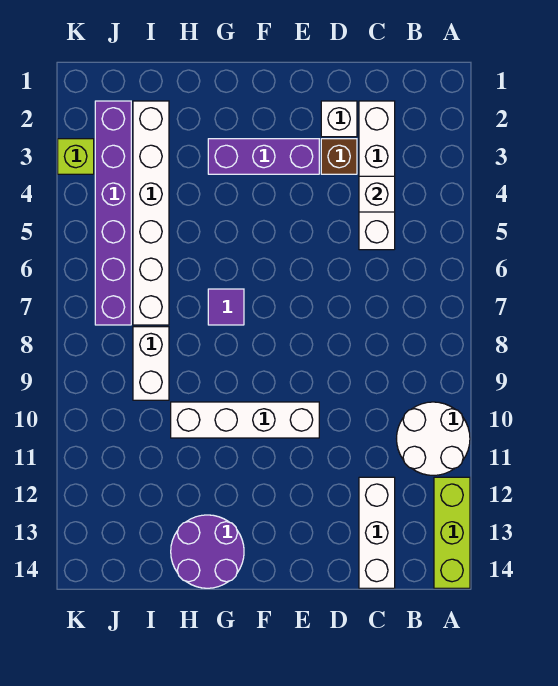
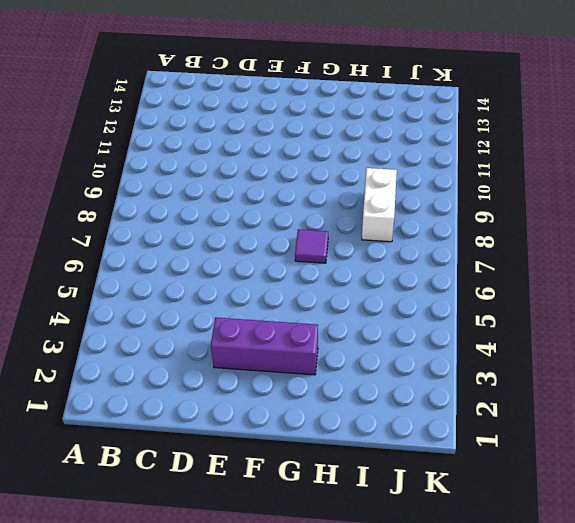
none -> white 2x2 round brick [397,402,470,475]
none -> lime 1x3 brick [434,477,470,588]
none -> white 1x4 brick [359,101,395,250]

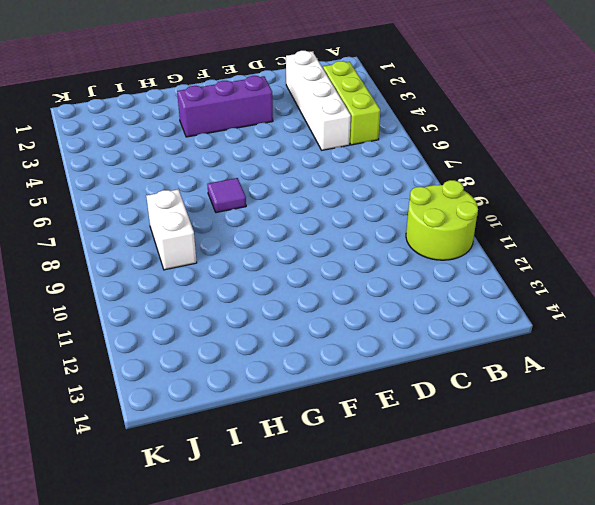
lime 2x2 round brick [406,180,478,260] -> white 2x2 round brick [397,402,470,475]
lime 1x3 brick [323,61,380,145] -> lime 1x3 brick moved to [434,477,470,588]
none -> white 1x3 brick [359,477,395,588]
none -> white 1x1 brick [321,101,357,137]
none -> brown 1x1 brick [321,139,357,174]

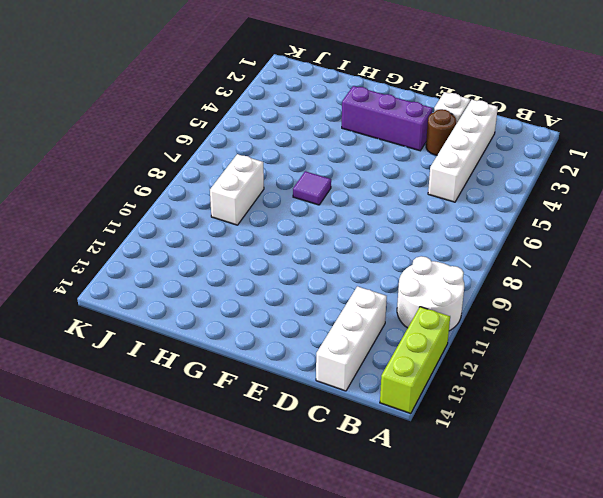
brown 1x1 round brick [426,109,456,155] -> brown 1x1 brick [321,139,357,174]
none -> white 1x4 brick [171,402,319,438]
none -> purple 2x2 round brick [171,515,244,588]
none -> white 1x6 brick [133,101,169,325]

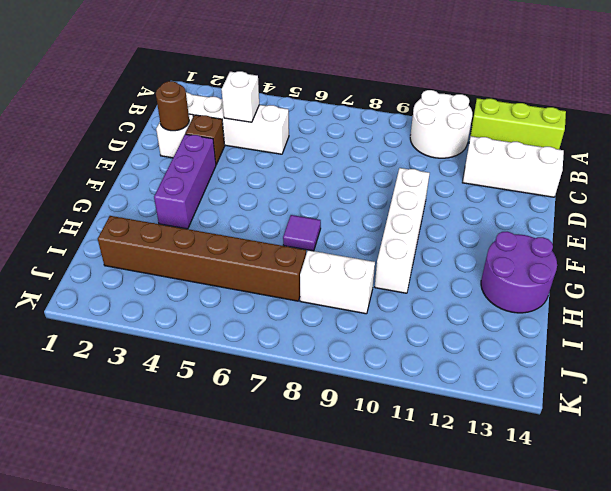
brown 1x1 round brick [156,81,189,131] -> none
brown 1x6 brick [98,216,306,301] -> white 1x6 brick [133,101,169,325]
none -> purple 1x6 brick [95,101,131,325]
none -> lime 1x1 brick [58,139,94,174]

